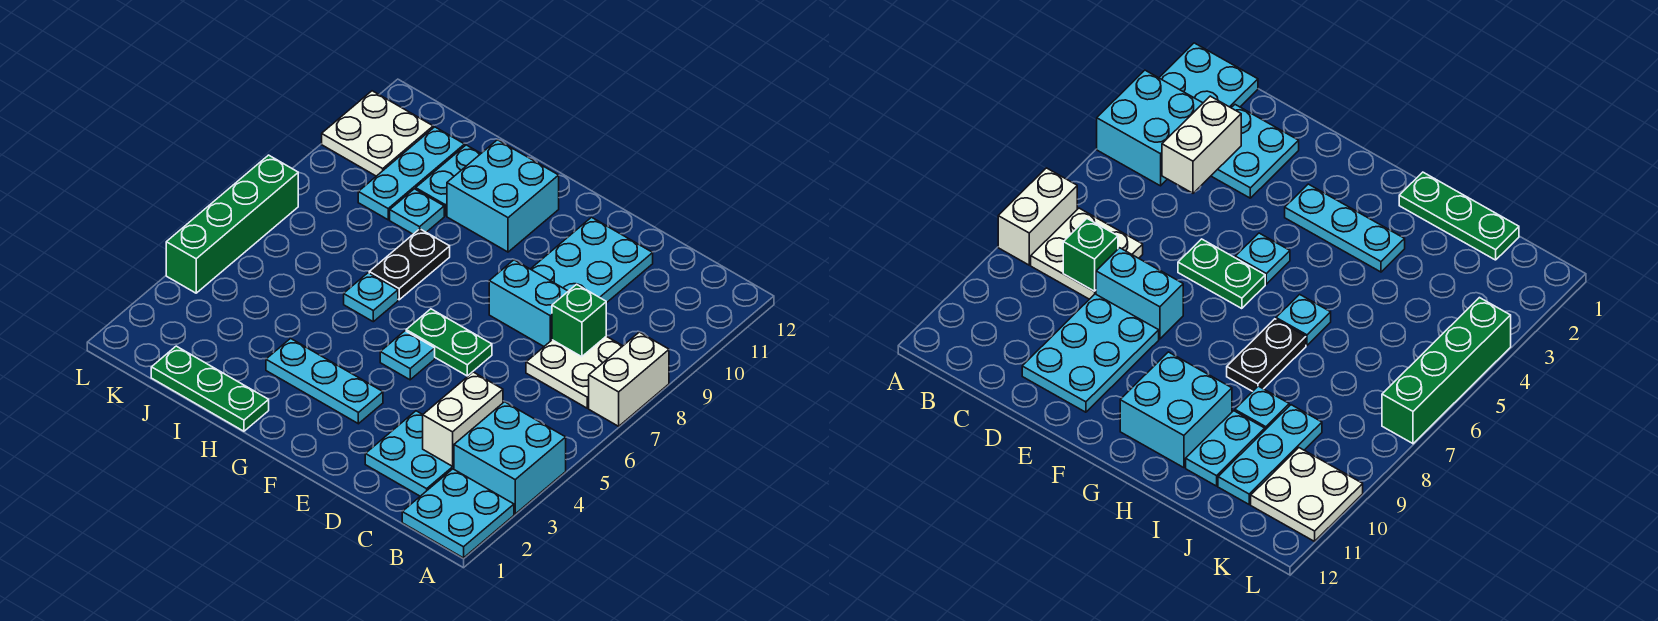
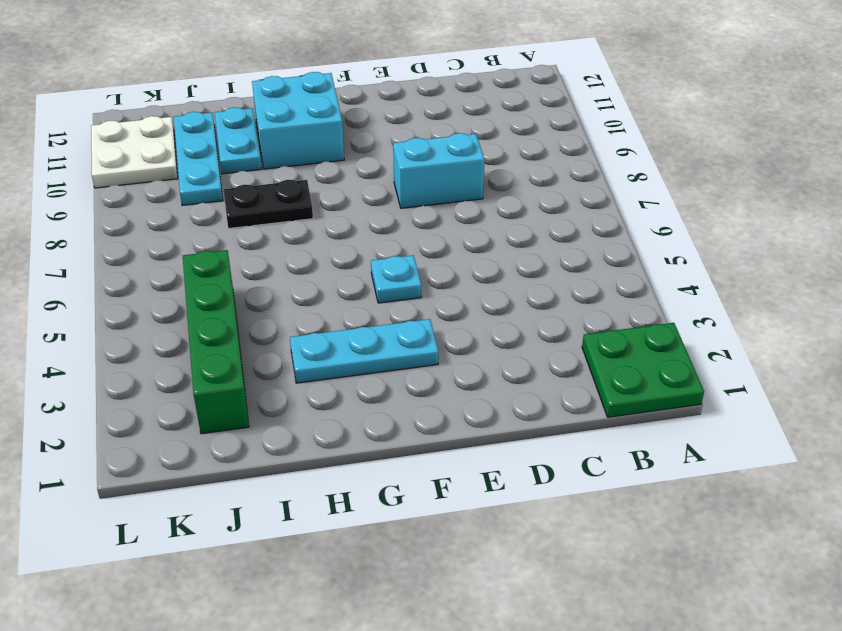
green 2x2 plate [582,323,704,417] -> cyan 2x2 plate [402,469,514,558]
black 1x2 plate [223,180,313,228] -> black 1x2 plate turned to [369,229,450,300]
green 1x4 brick [183,250,249,434] -> green 1x4 brick moved to [166,155,298,293]
none -> cyan 2x2 brick [454,402,566,514]
none -> white 1x2 brick [589,332,669,426]
none -> white 2x2 plate [526,336,622,408]

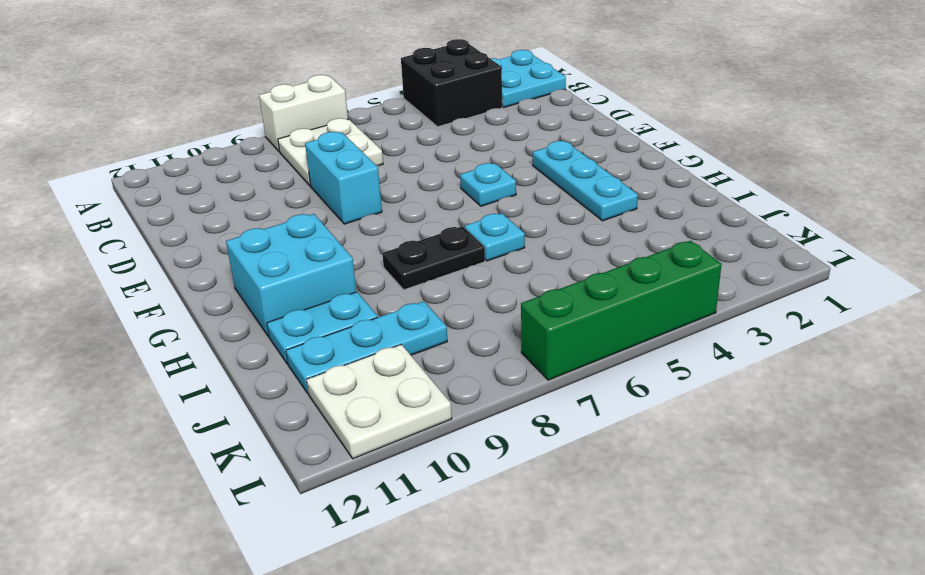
black 2x2 brick [401,39,502,127] -> cyan 2x2 brick [454,402,566,514]
none -> cyan 2x2 plate [365,411,454,496]
none -> cyan 2x3 plate [531,217,653,303]
none -> green 1x2 plate [406,309,492,376]

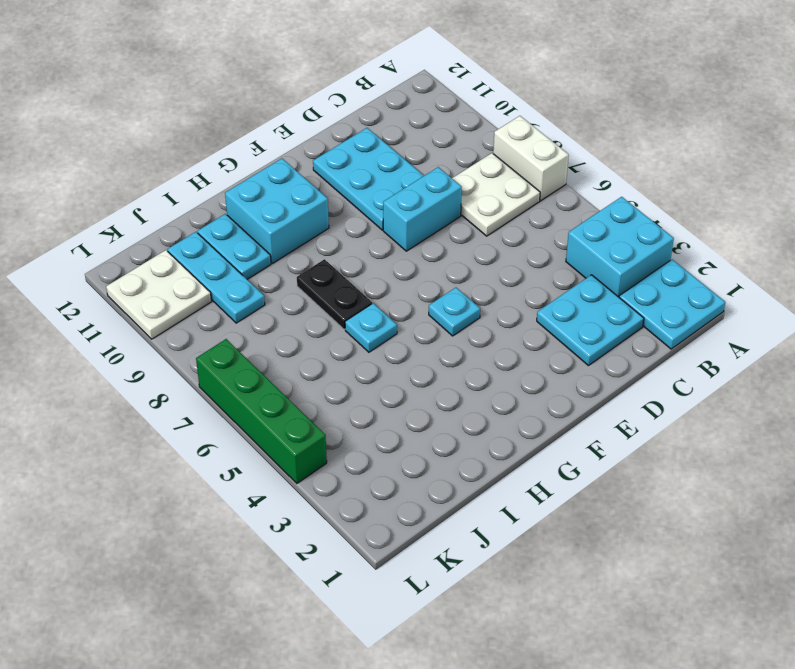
none -> green 1x2 plate [406,309,492,376]
none -> cyan 1x3 plate [266,339,383,424]
none -> green 1x3 plate [151,346,269,431]

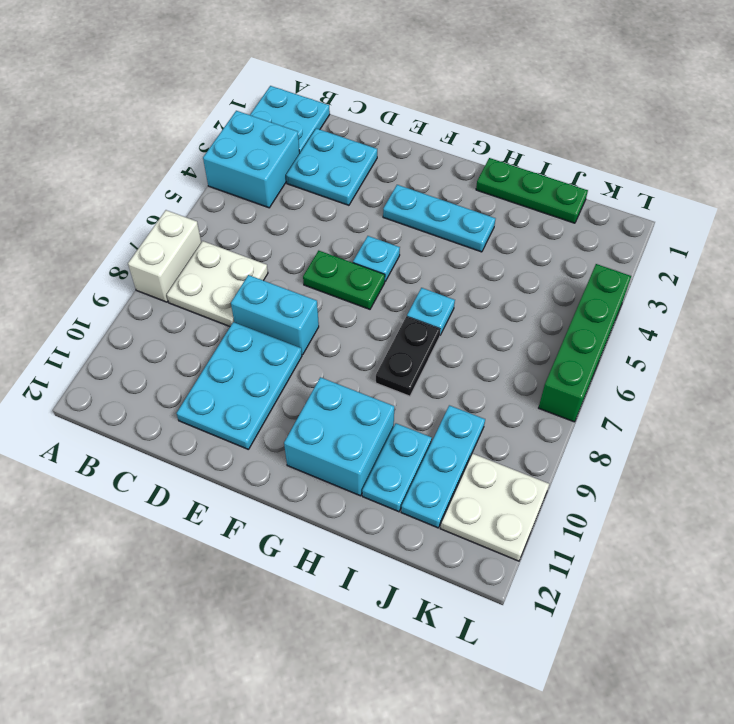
none -> cyan 1x1 plate [390,189,444,234]
none -> white 1x2 brick [423,372,503,466]
none -> green 1x1 brick [552,284,606,357]

